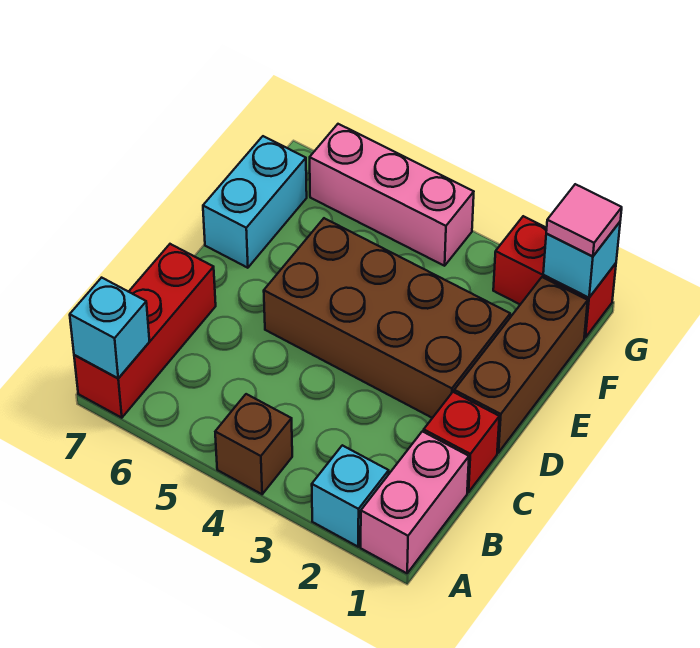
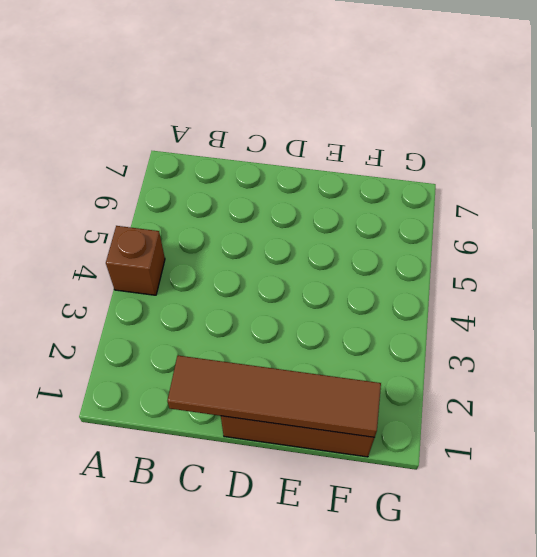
brown 1x4 tile [167,356,381,437] -> none
none -> pink 1x2 brick [361,431,469,573]
none -> cyan 1x1 brick [312,445,389,547]
none -> red 1x3 brick [74,244,216,418]

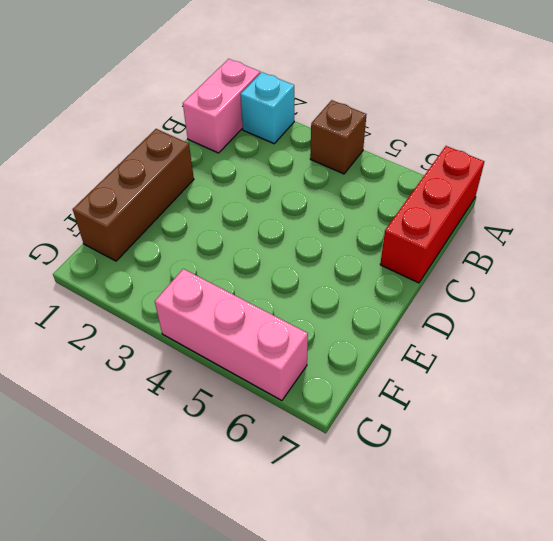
none -> red 1x1 brick [424,392,499,492]
none -> brown 2x4 brick [264,218,510,418]
none -> cyan 1x2 brick [203,136,307,268]

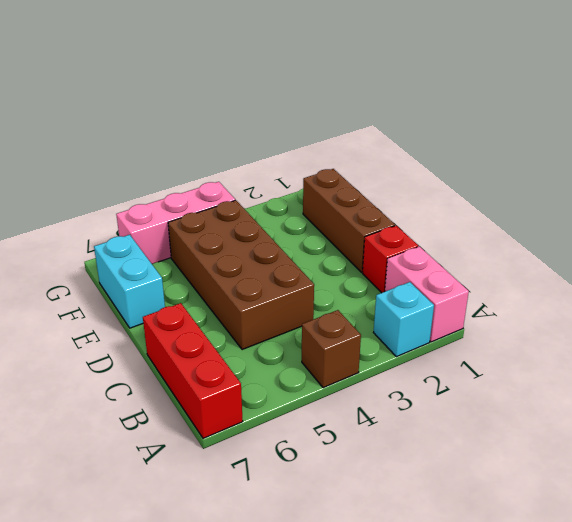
brown 2x4 brick [168,200,314,350] -> brown 2x4 brick turned to [264,218,510,418]
none -> red 1x2 brick [493,216,616,338]
none -> cyan 1x1 brick [70,278,150,378]
none -> cyan 1x1 brick [543,222,620,298]

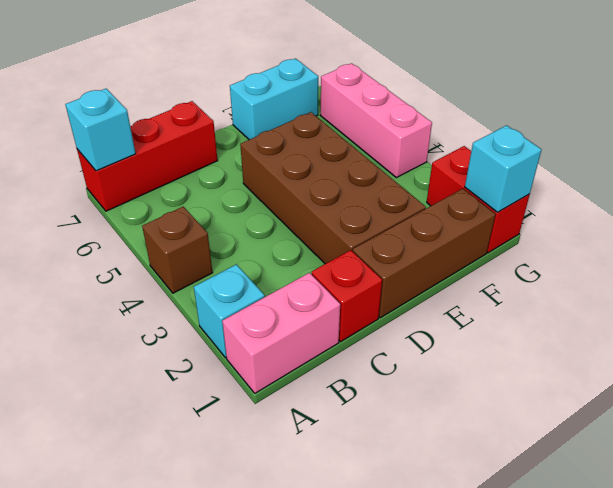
none -> pink 1x1 tile [546,184,622,257]

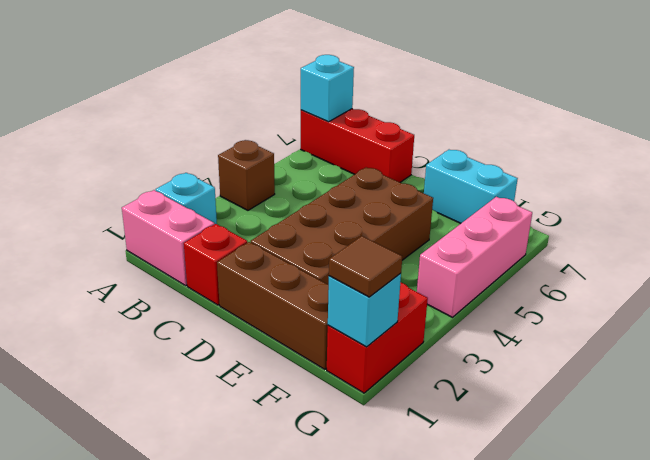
brown 1x1 tile [329,236,402,297] -> pink 1x1 tile [546,184,622,257]

